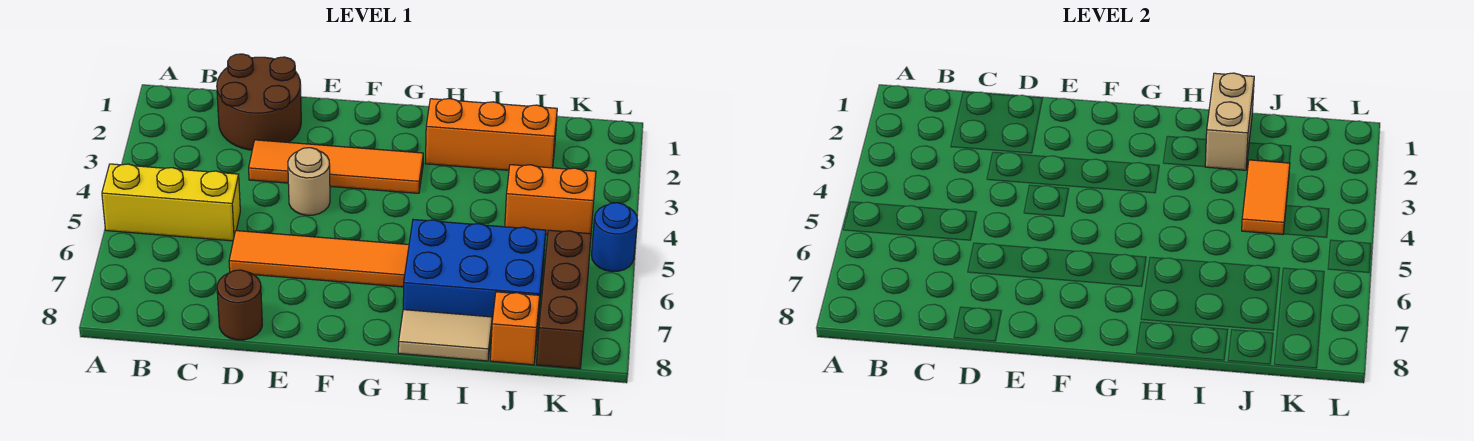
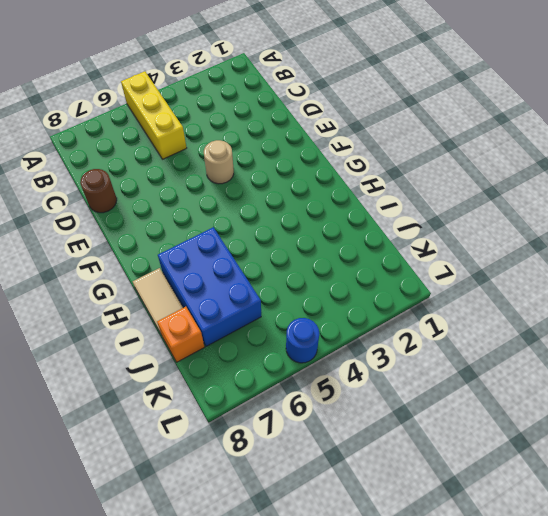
none -> brown 2x2 round brick [217,54,301,150]
none -> orange 1x4 tile [249,140,423,193]
none -> orange 1x4 tile [229,231,409,287]

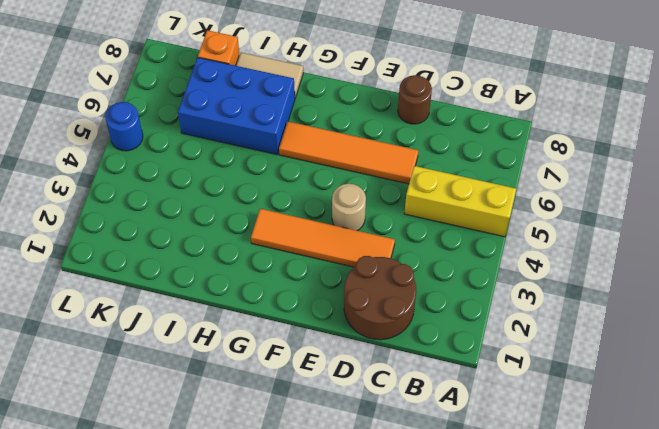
none -> orange 1x3 brick [425,99,557,170]
none -> orange 1x2 brick [505,165,596,235]
none -> brown 1x3 brick [537,230,591,369]

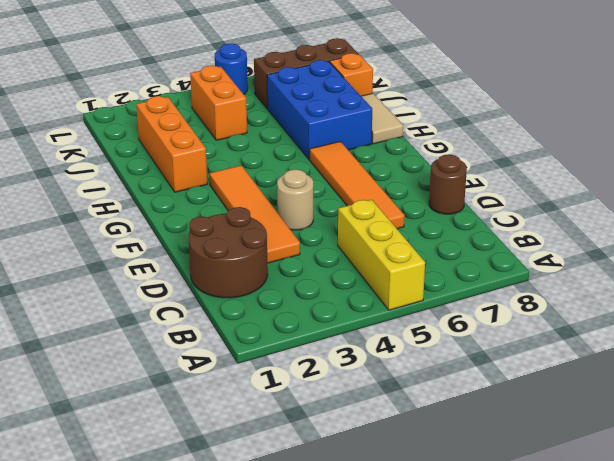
none -> tan 1x2 brick [1205,73,1254,170]
none -> orange 1x2 tile [1242,160,1290,234]

